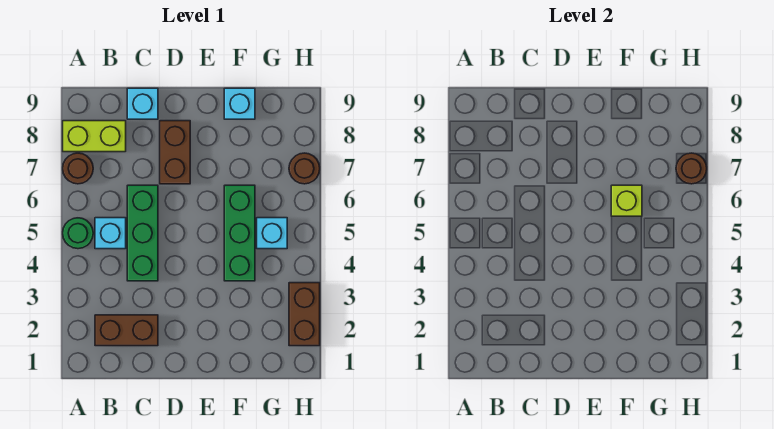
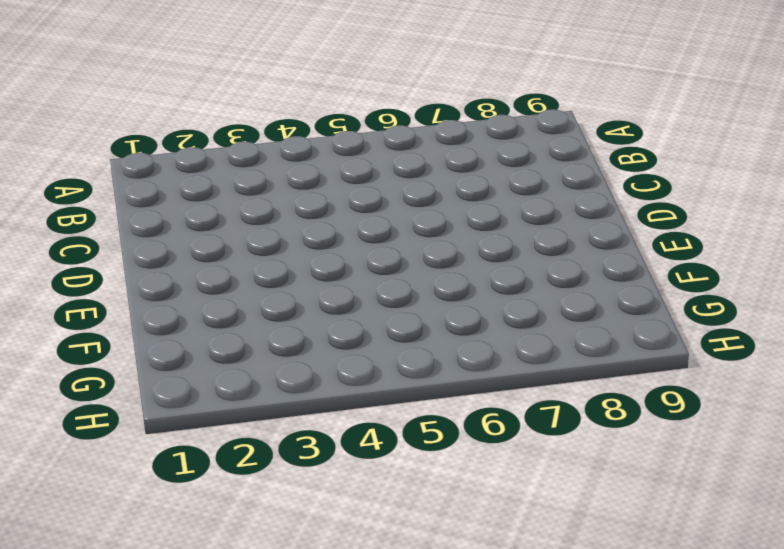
none -> green 1x1 round brick [63,218,93,249]
none -> brown 1x1 round brick [63,153,93,184]
none -> lime 1x2 brick [63,121,126,152]

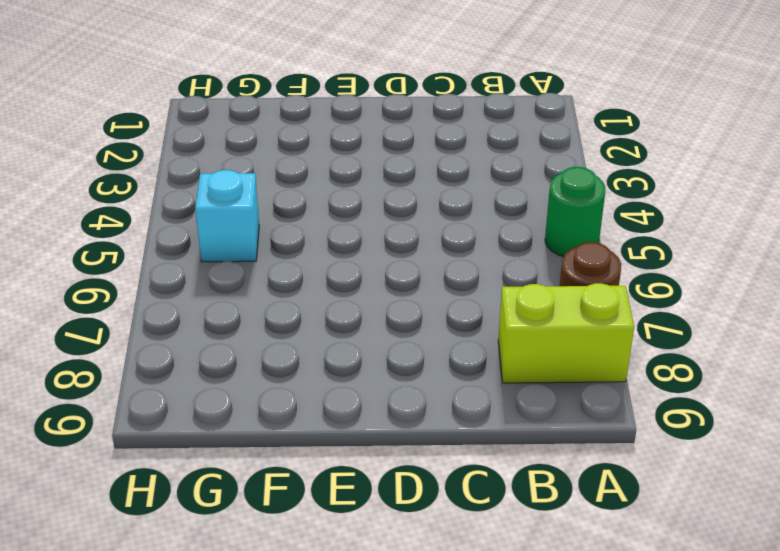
none -> brown 1x2 brick [95,315,158,346]
none -> cyan 1x1 brick [95,218,126,249]
none -> green 1x3 brick [127,185,158,281]

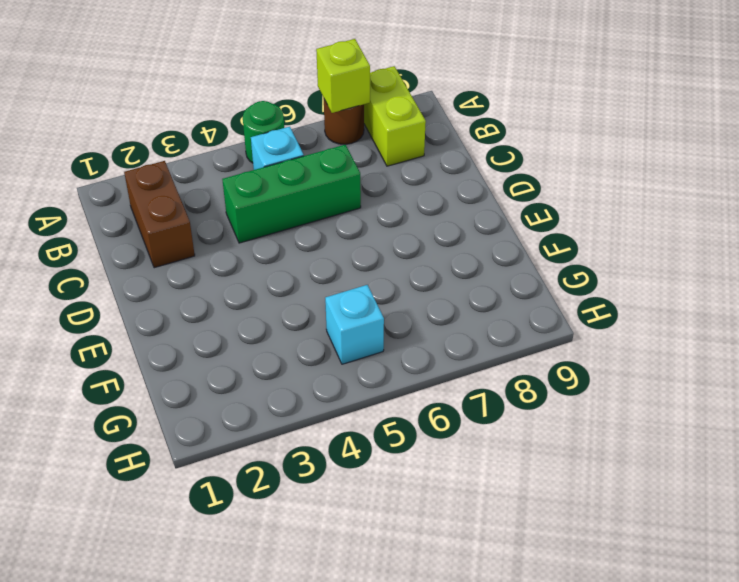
lime 1x1 brick [316,39,370,113] -> lime 1x1 brick moved to [611,185,642,216]
none -> cyan 1x1 brick [127,88,158,119]
none -> brown 1x2 brick [160,121,190,184]
none -> green 1x3 brick [224,185,255,281]

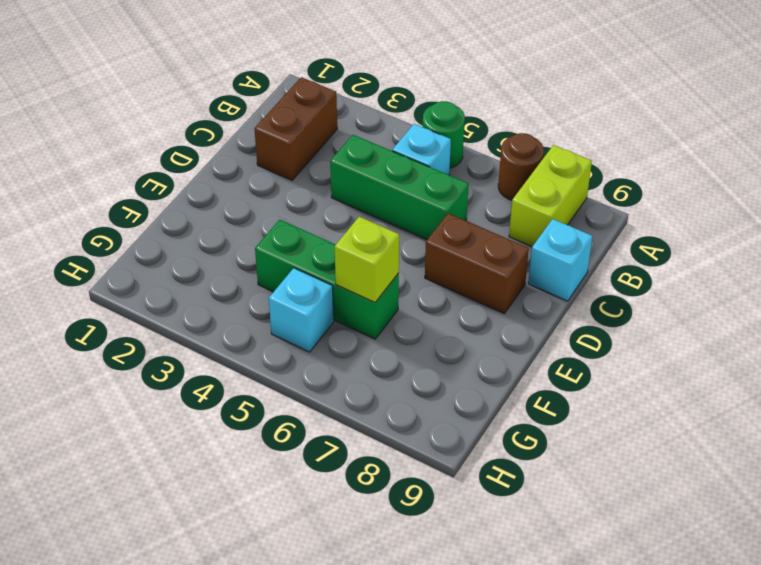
none -> cyan 1x1 brick [224,88,255,119]
none -> brown 1x2 brick [289,283,320,346]
none -> brown 1x1 round brick [289,153,320,184]

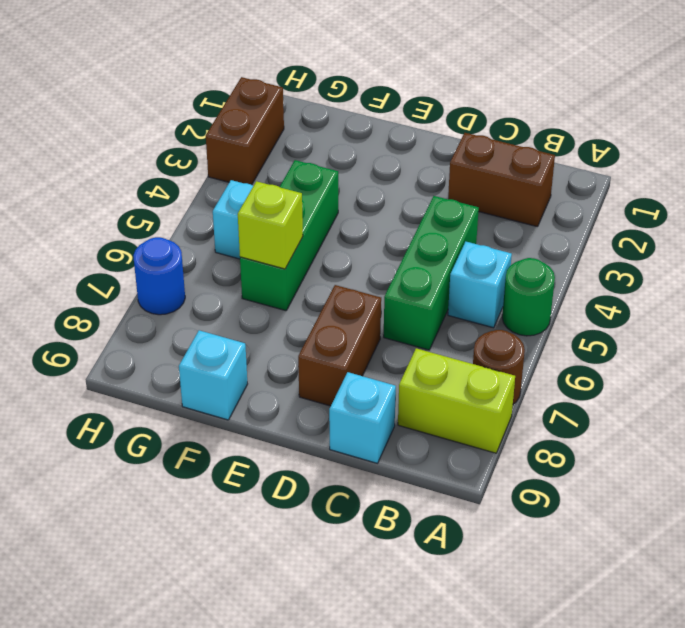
blue 1x1 round brick [133,237,185,315] -> brown 1x1 round brick [289,153,320,184]
none -> brown 1x1 round brick [676,153,707,184]

